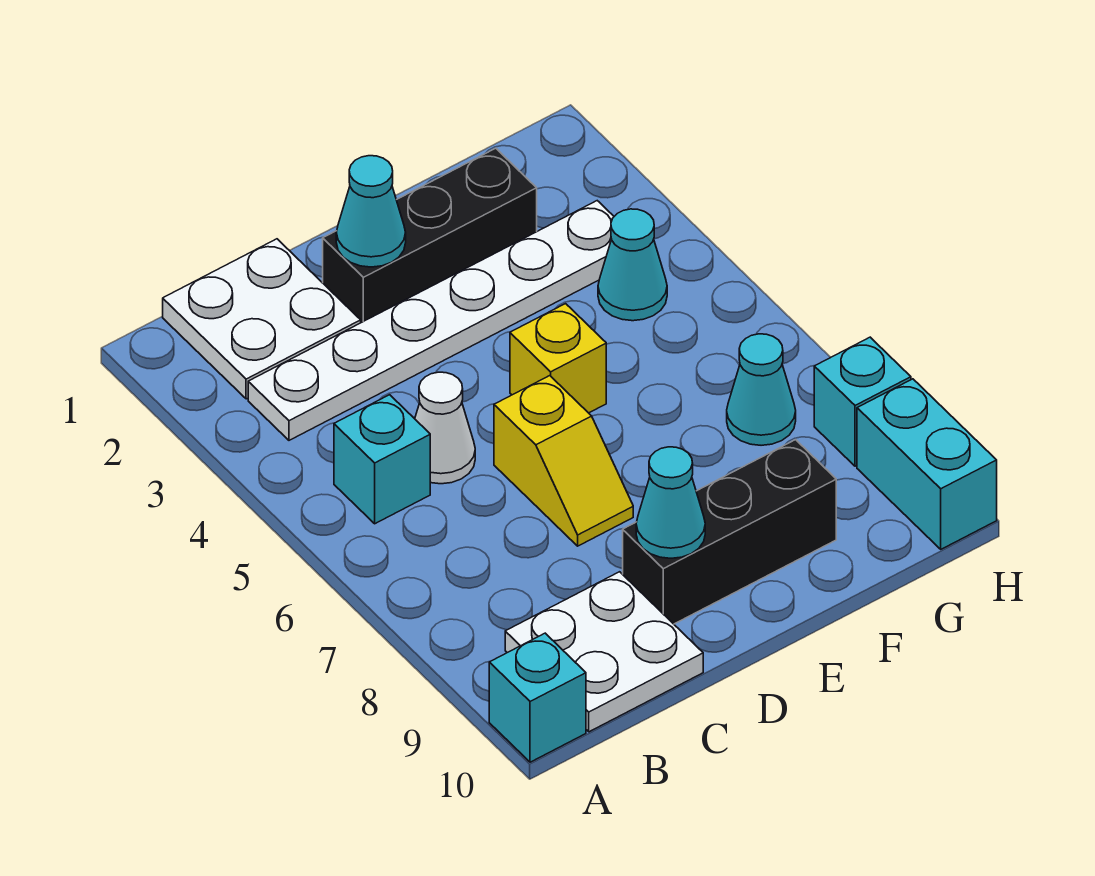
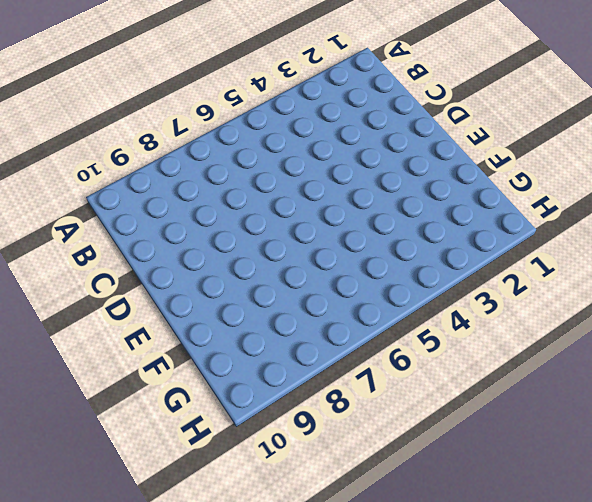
none -> cyan 1x1 brick [489,633,586,762]
none -> white 2x2 plate [163,239,361,399]
none -> white 1x6 plate [248,201,614,440]

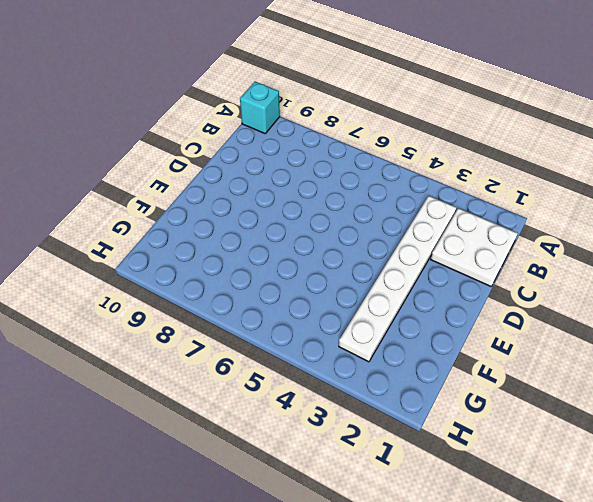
none -> cyan 1x1 brick [334,395,430,524]
none -> white 2x2 plate [505,572,703,732]
none -> white 1x1 cone [415,372,475,484]

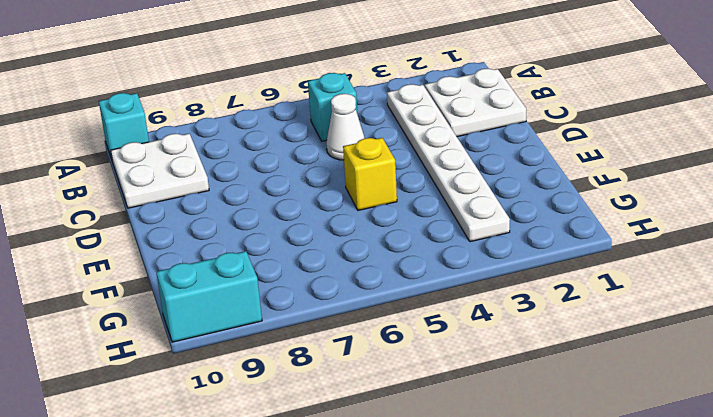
none -> black 1x3 brick [323,148,537,323]
none -> yellow 1x2 slope [494,376,633,546]
none -> black 1x3 brick [623,440,836,624]

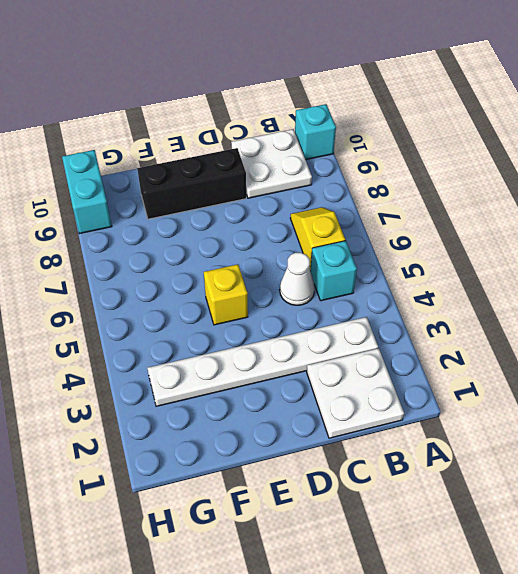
yellow 1x2 slope [290,207,345,271] -> yellow 1x2 slope moved to [494,376,633,546]
none -> black 1x3 brick [323,148,537,323]
none -> cyan 1x1 cone [598,209,667,321]
none -> cyan 1x1 cone [727,334,796,445]

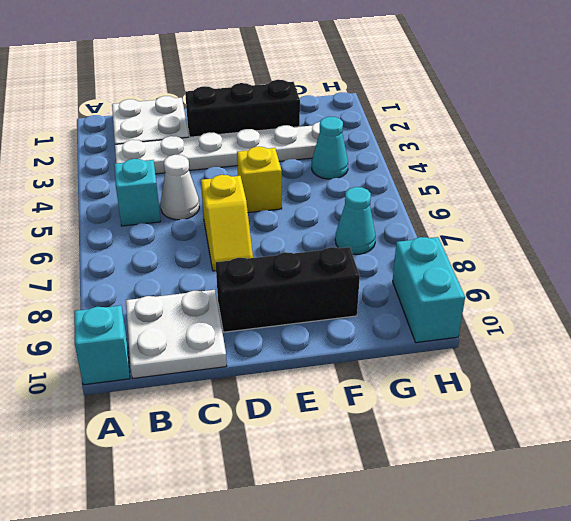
none -> cyan 1x1 brick [814,337,911,466]
none -> cyan 1x1 cone [336,156,406,267]
none -> cyan 1x1 cone [636,447,705,558]

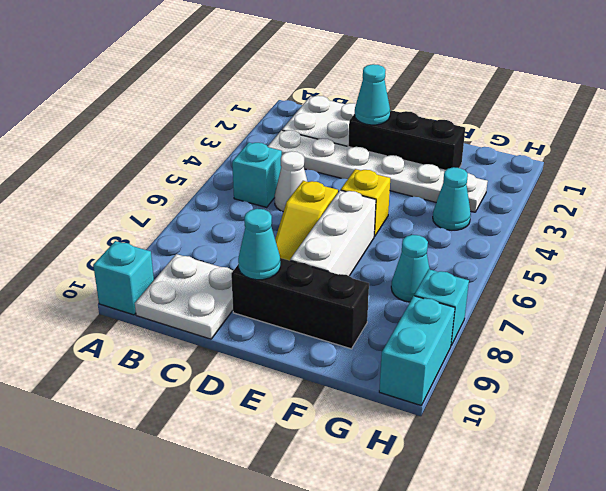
white 1x3 brick [290,190,376,276] -> none

